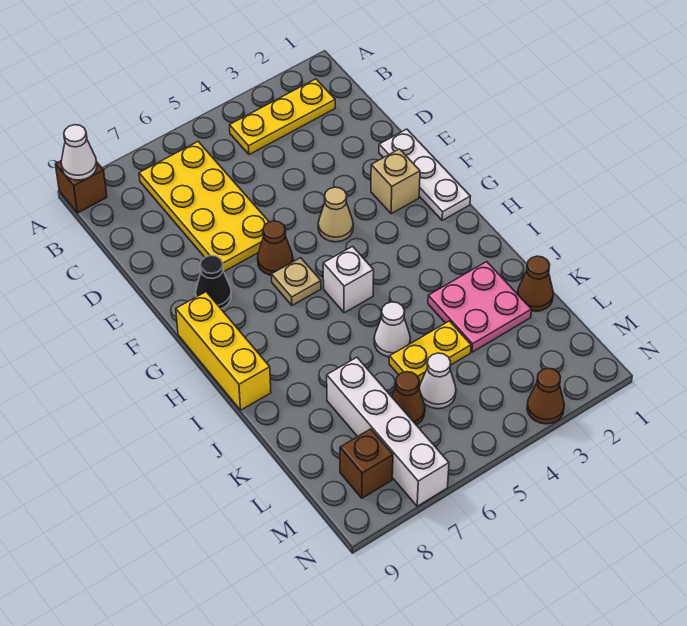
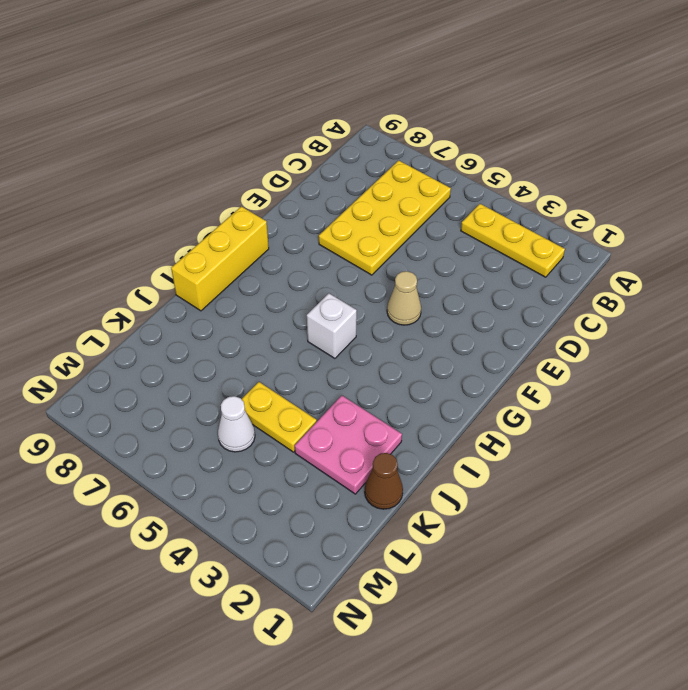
none -> brown 1x1 brick [55,161,107,213]
none -> white 1x3 plate [379,129,471,220]
none -> tan 1x1 brick [371,149,420,214]

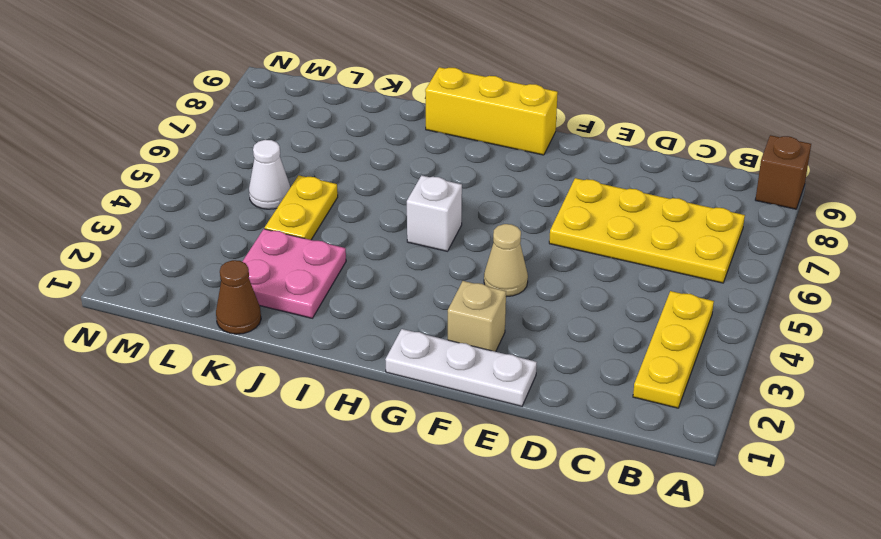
none -> brown 1x1 cone [258,221,293,275]
none -> black 1x1 cone [196,256,231,309]
none -> tan 1x1 plate [271,258,321,306]

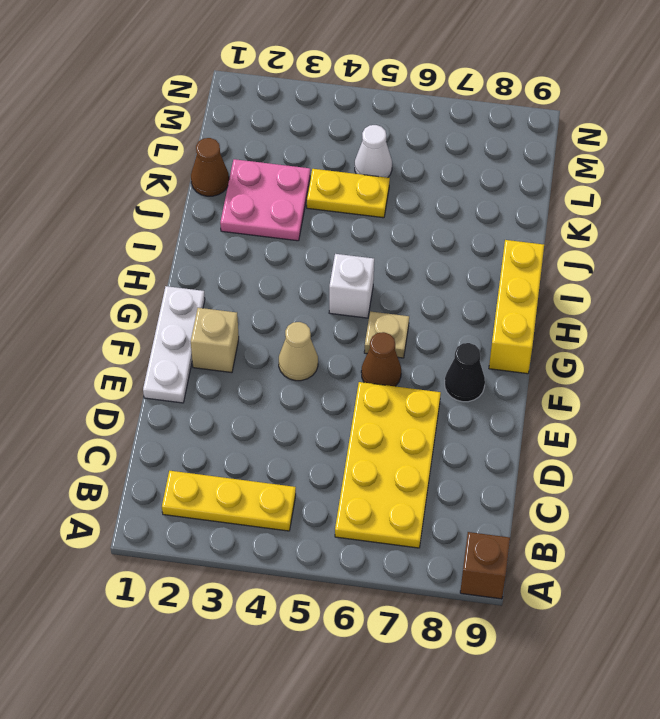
none -> white 1x1 cone [374,302,410,357]
none -> white 1x4 brick [327,357,449,506]
none -> brown 1x1 cone [392,372,425,425]

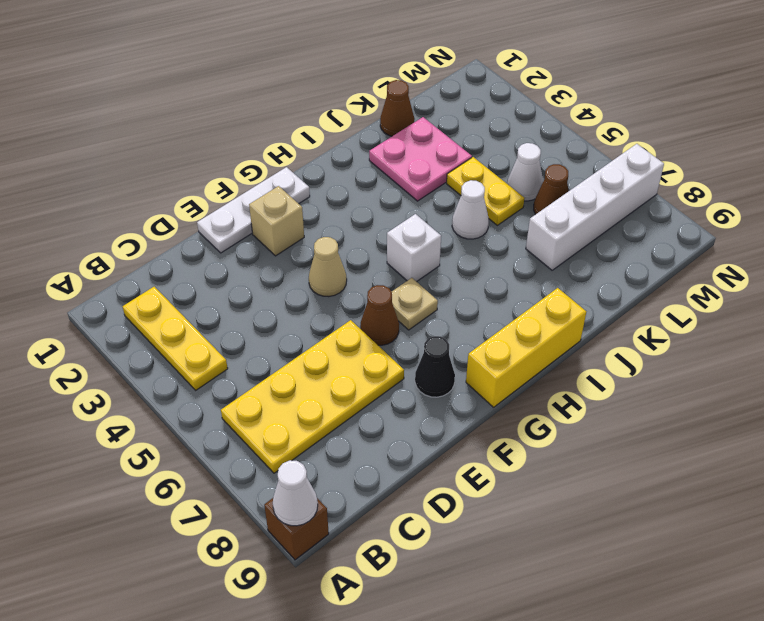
none -> brown 1x1 brick [340,429,393,498]
none -> brown 1x1 cone [527,368,564,424]

